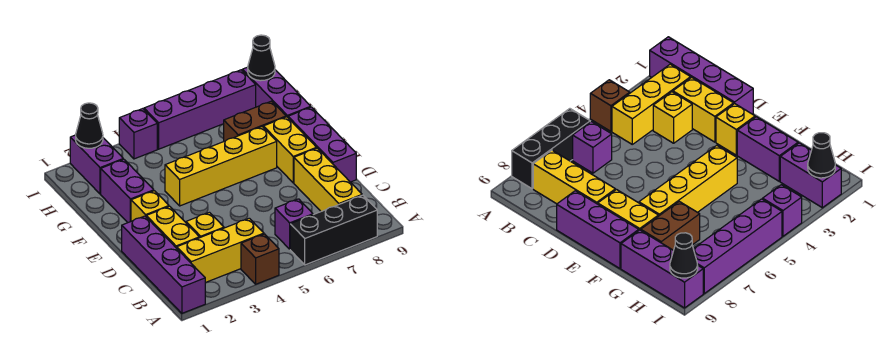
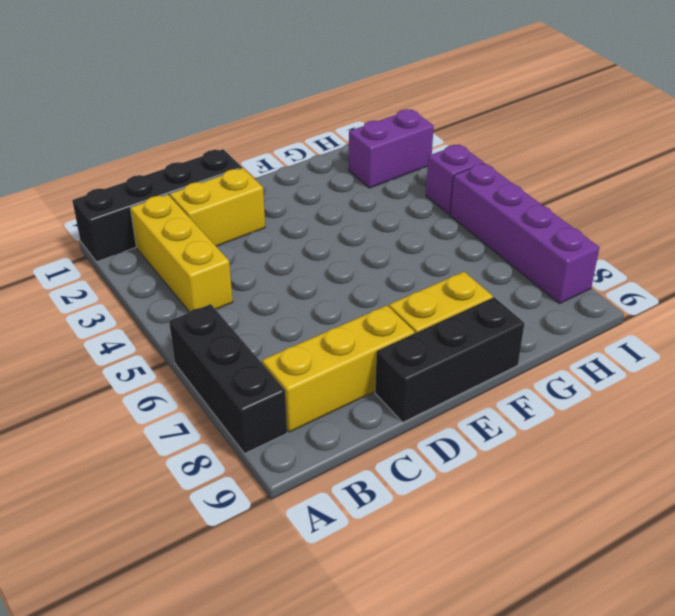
black 1x4 brick [72,149,242,262] -> purple 1x4 brick [122,216,205,313]
black 1x3 brick [375,297,525,422] -> purple 1x3 brick [288,107,356,182]
none -> brown 1x1 brick [241,234,279,284]
none -> purple 1x1 brick [275,199,313,249]
none -> yellow 1x1 brick [186,212,224,238]

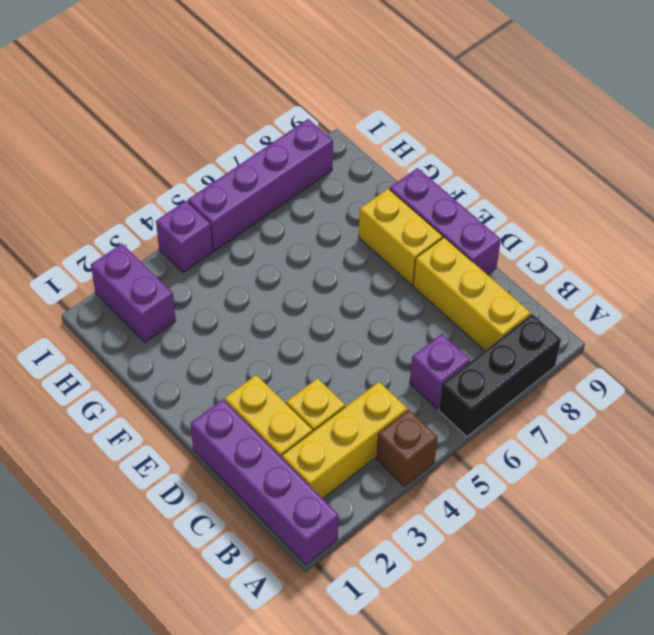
none -> yellow 1x1 brick [131,191,169,221]
none -> purple 1x2 brick [101,159,154,223]
none -> yellow 1x4 brick [165,127,277,206]

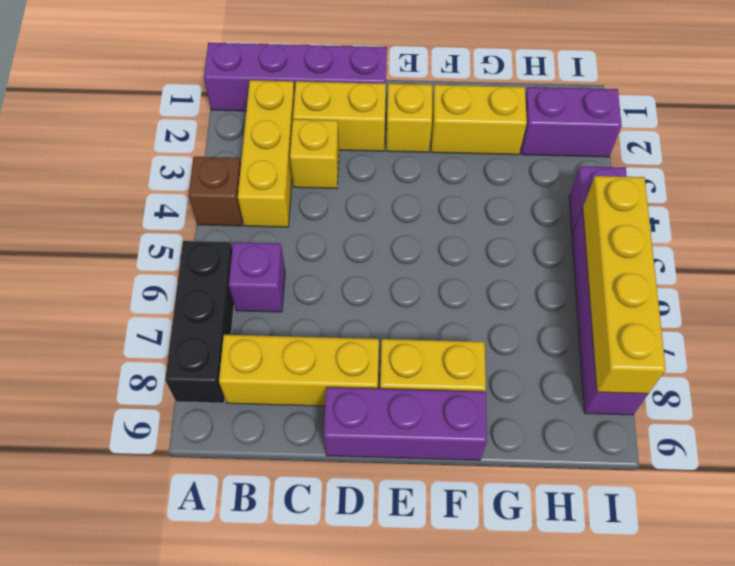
yellow 1x2 brick [431,85,527,155] -> purple 1x2 brick [101,159,154,223]
yellow 1x4 brick [583,176,666,394] -> yellow 1x4 brick moved to [165,127,277,206]
none -> brown 1x2 brick [224,101,286,141]
none -> purple 1x3 brick [242,67,311,117]
none -> black 1x1 cone [76,103,103,148]

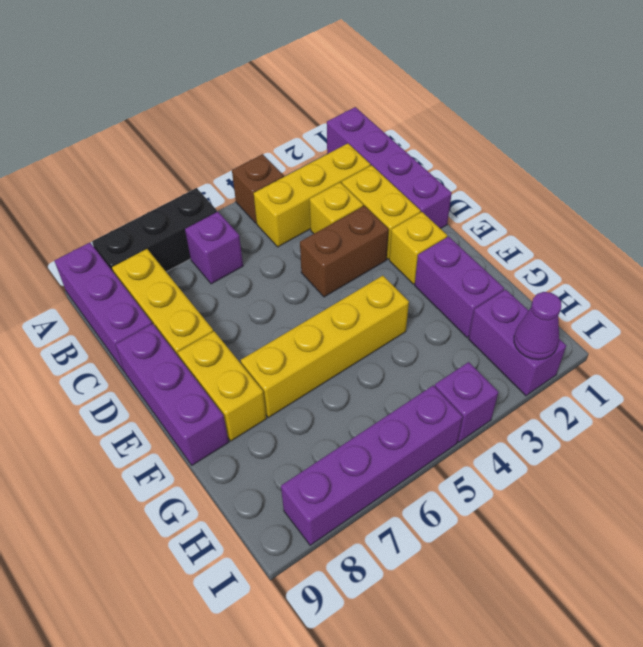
purple 1x3 brick [55,243,152,372] -> purple 1x3 brick moved to [242,67,311,117]
brown 1x2 brick [300,206,389,297] -> brown 1x2 brick moved to [224,101,286,141]
purple 1x1 cone [514,292,561,360] -> black 1x1 cone [76,103,103,148]
none -> black 1x1 cone [248,35,275,81]

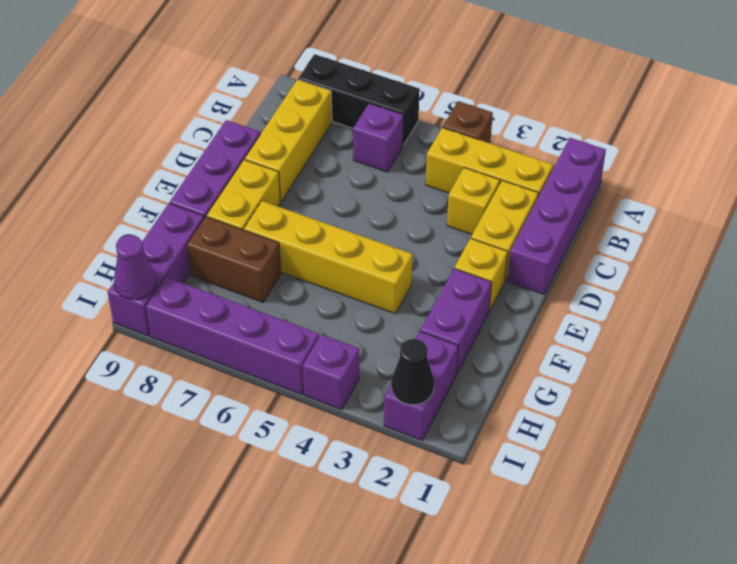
purple 1x1 cone [114,235,156,300] -> black 1x1 cone [248,35,275,81]

